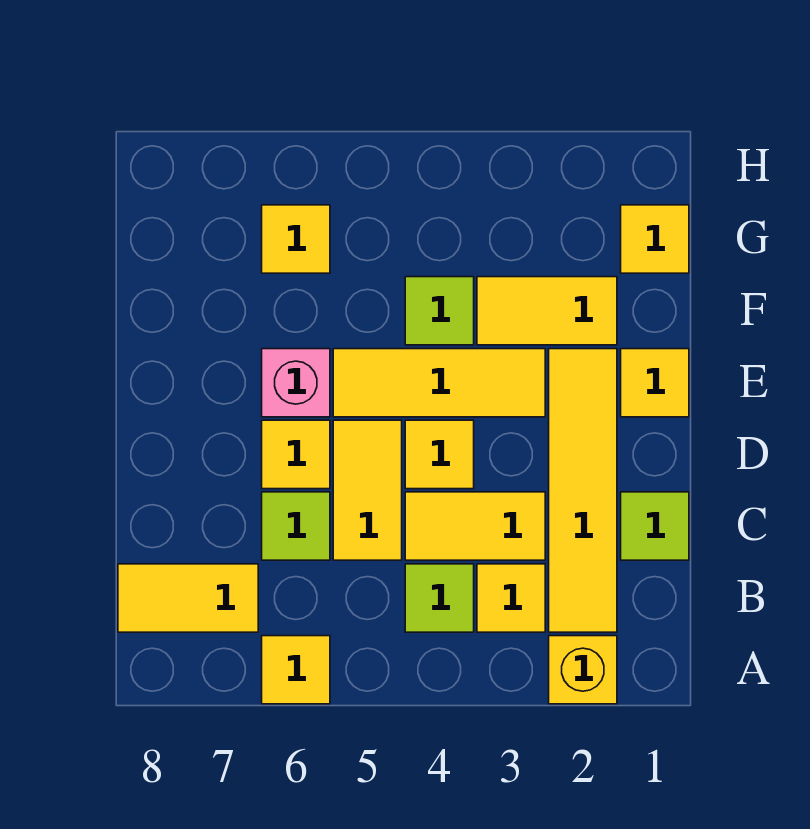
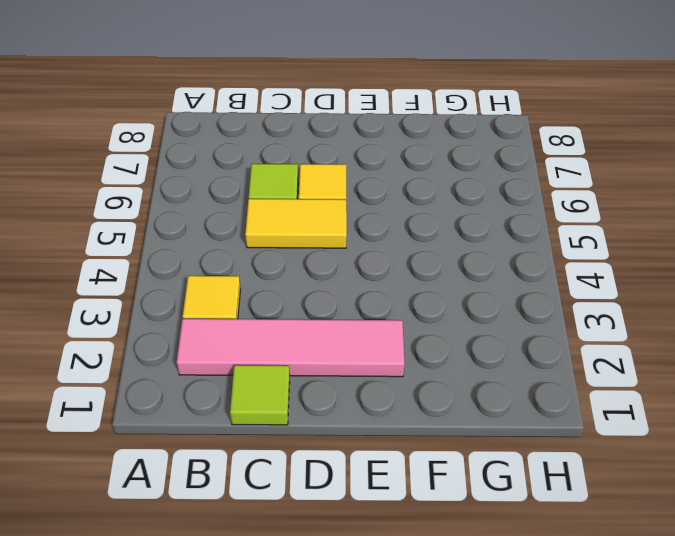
pink 1x4 tile [177,319,405,377] -> yellow 1x4 tile [549,349,617,632]
none -> yellow 1x1 brick [549,636,617,704]
none -> yellow 1x1 tile [262,636,330,704]
none -> lime 1x1 tile [405,564,474,632]

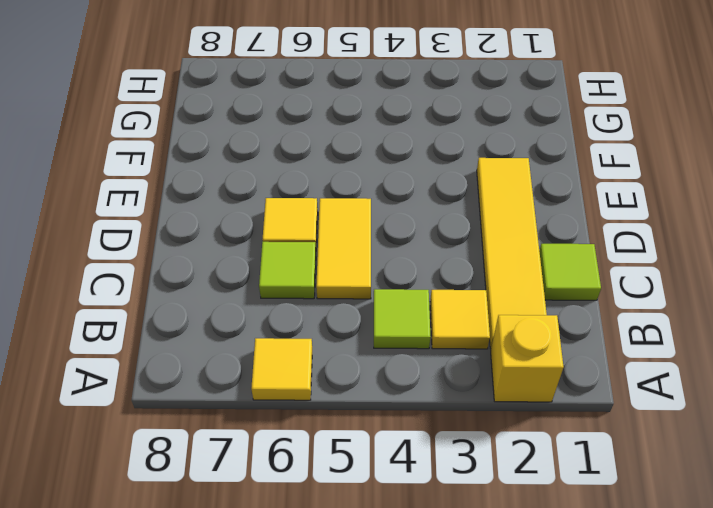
none -> yellow 1x2 tile [118,564,258,632]
none -> yellow 1x2 tile [405,492,545,560]
none -> yellow 1x1 tile [405,420,474,489]

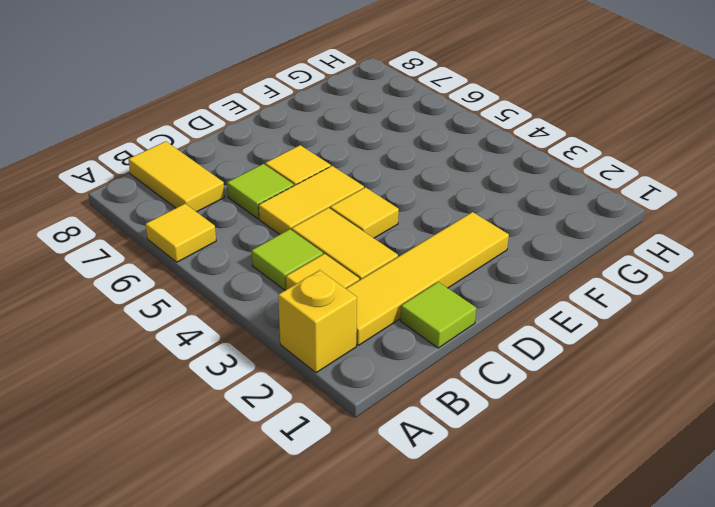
none -> yellow 1x1 tile [621,349,689,417]
none -> yellow 1x3 tile [333,349,545,417]
none -> pink 1x1 brick [262,349,330,417]

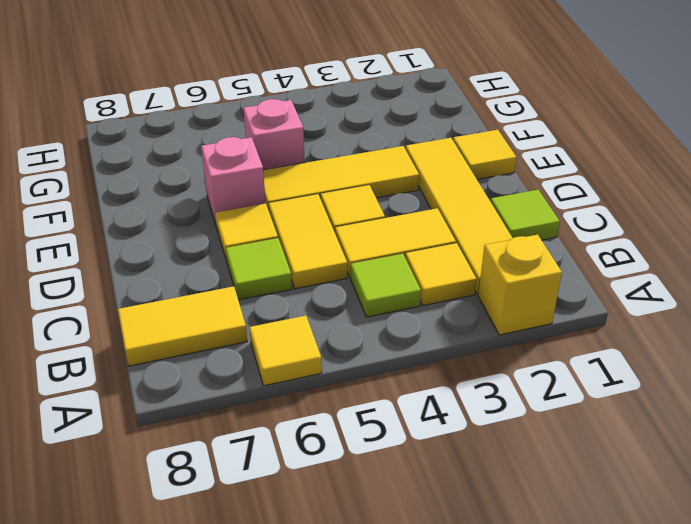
pink 1x1 brick [243,99,305,170] -> none
none -> yellow 1x2 tile [477,277,617,345]
none -> lime 1x1 tile [405,277,474,345]
none -> yellow 1x1 tile [621,205,689,273]

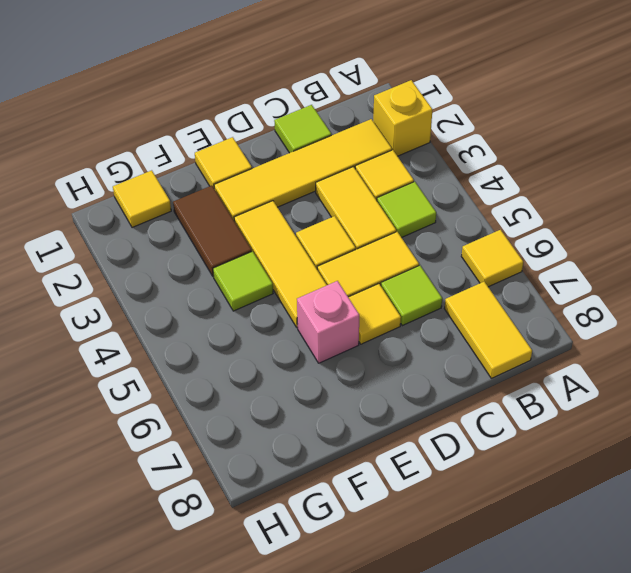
brown 1x2 tile [173,186,252,277] -> yellow 1x2 tile [477,277,617,345]
none -> yellow 1x1 tile [262,205,330,273]

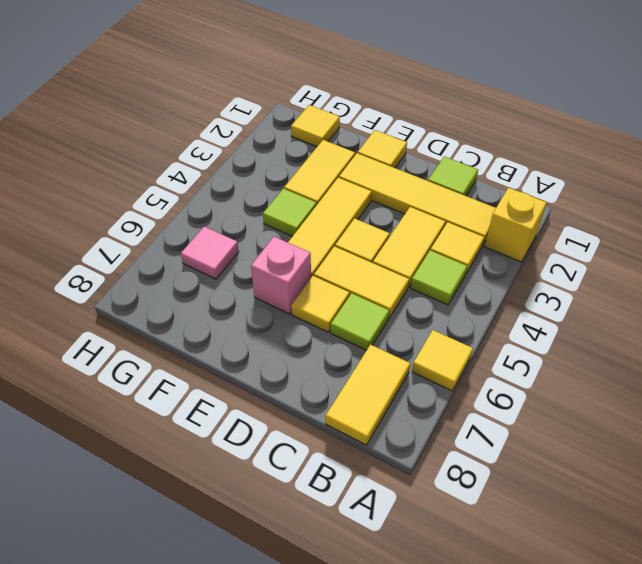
pink 1x1 tile [181,227,239,279] -> yellow 1x1 tile [262,205,330,273]

